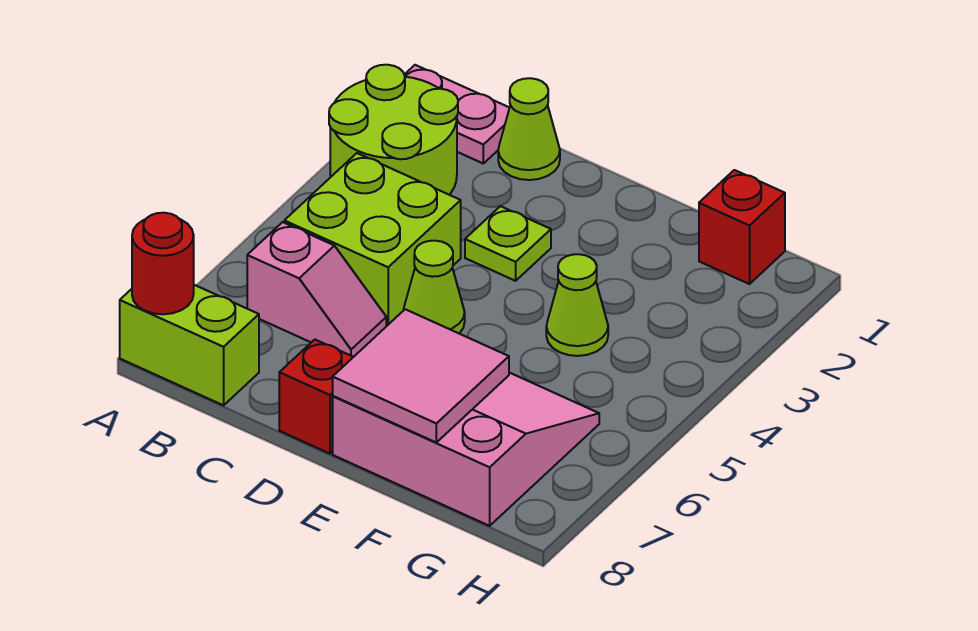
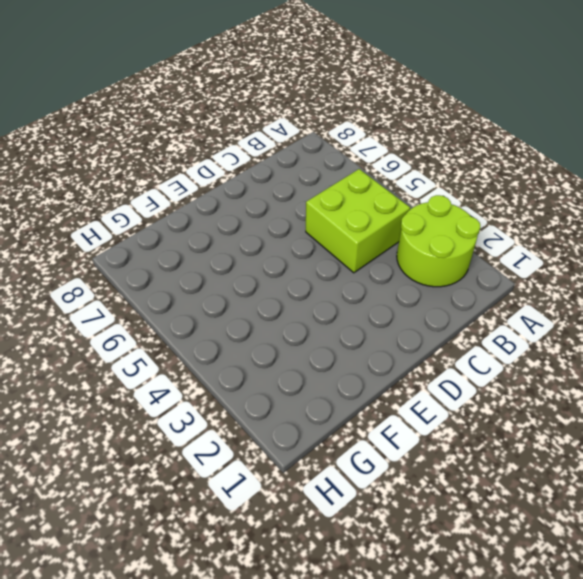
none -> pink 1x2 plate [404,65,509,163]
none -> lime 1x2 brick [120,285,259,405]
none -> pink 1x2 slope [247,222,386,357]

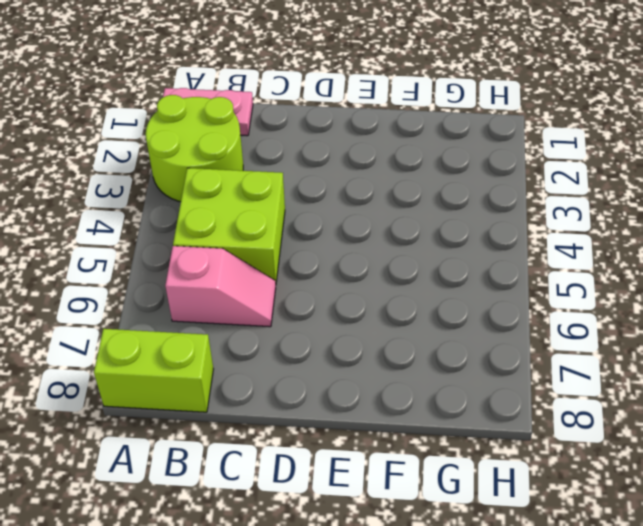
none -> lime 1x1 cone [498,78,560,180]
none -> lime 1x1 plate [465,206,551,281]
none -> lime 1x1 cone [403,241,465,333]

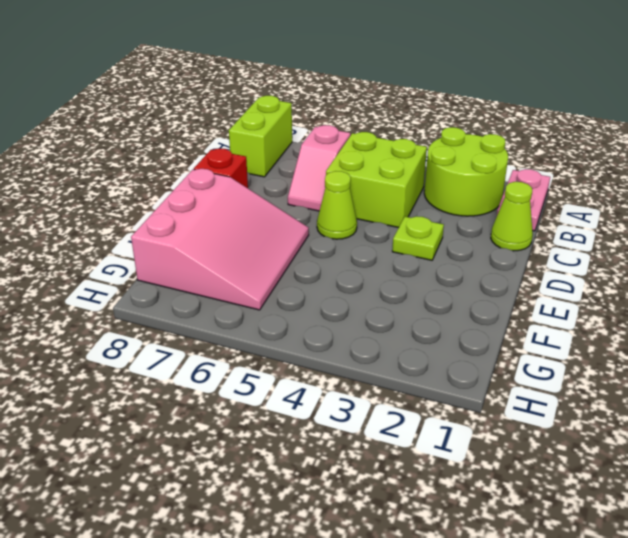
none -> lime 1x1 cone [546,254,608,356]
none -> red 1x1 brick [699,170,785,284]
none -> red 1x1 round brick [132,213,194,314]

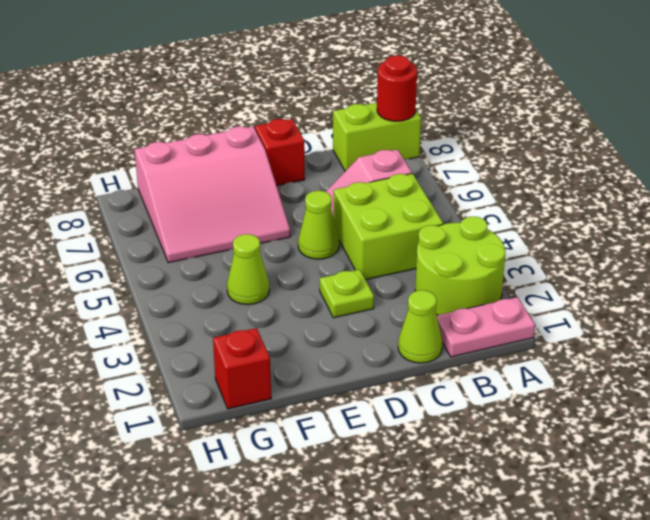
none -> pink 2x2 tile [333,309,509,442]

